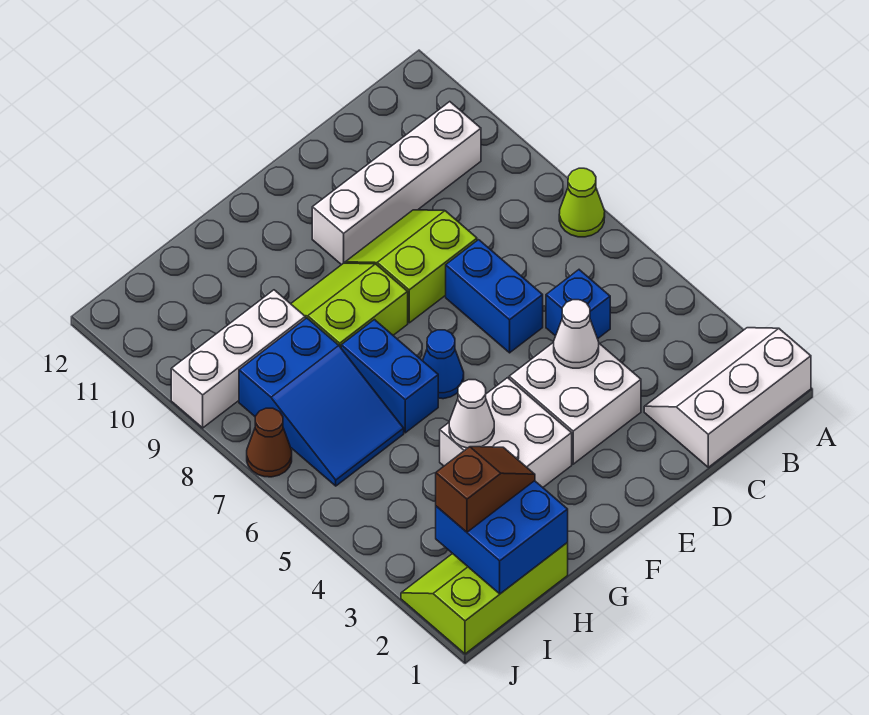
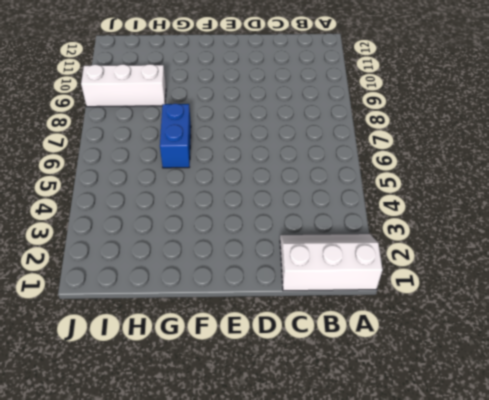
none -> lime 1x1 cone [559,168,605,237]
none -> white 1x4 brick [312,102,481,265]
none -> blue 1x1 brick [546,270,610,339]

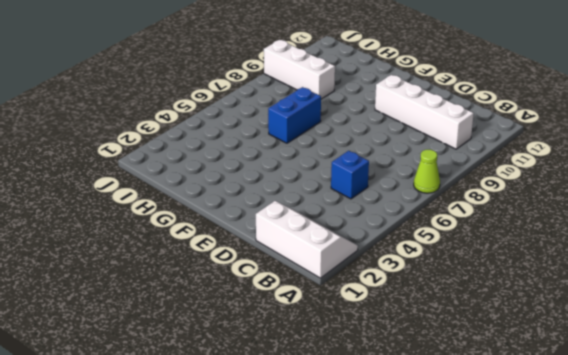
none -> white 2x2 brick [509,342,641,464]
none -> blue 1x2 brick [446,240,543,353]
none -> lime 2x2 slope [345,210,477,323]

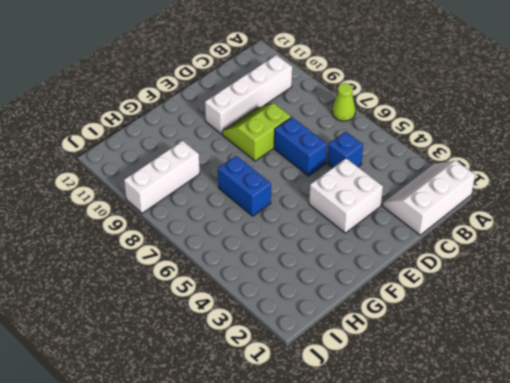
none -> white 2x2 brick [440,378,572,487]
none -> blue 1x1 cone [423,330,464,399]
none -> lime 2x2 slope [291,263,408,347]

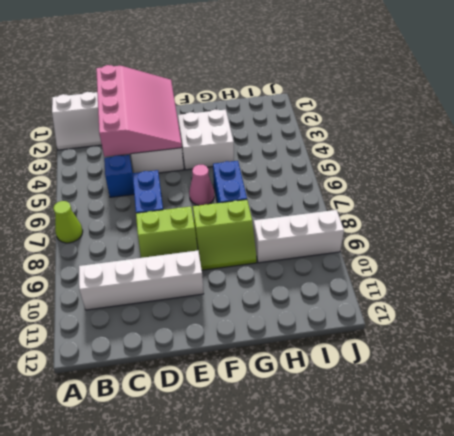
pink 3x4 slope [96,65,182,157] -> white 1x1 cone [554,300,599,368]
pink 1x1 cone [189,165,214,205] -> blue 1x1 cone [423,330,464,399]
none -> lime 2x3 slope [401,543,568,654]
none -> blue 2x3 slope [239,318,404,486]
none -> brown 1x1 cone [247,408,292,477]

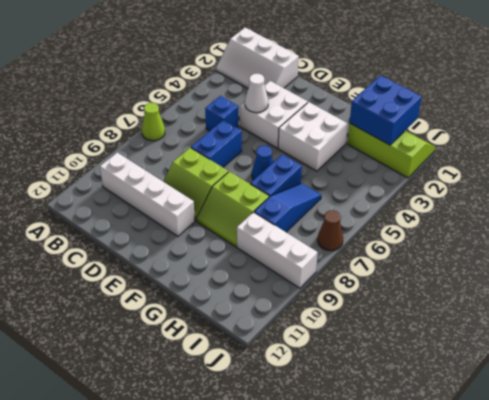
lime 2x3 slope [347,123,436,178] -> lime 2x3 slope turned to [401,543,568,654]
blue 1x3 slope [254,183,321,232] -> blue 2x3 slope [239,318,404,486]
none -> white 1x1 cone [449,380,494,448]
none -> brown 1x2 slope [436,447,535,532]

